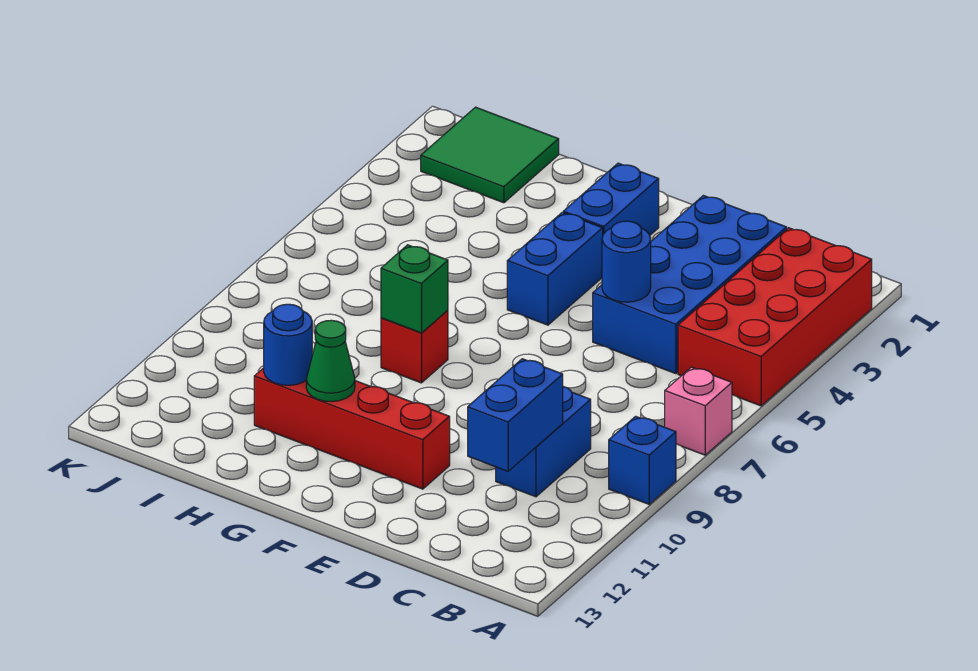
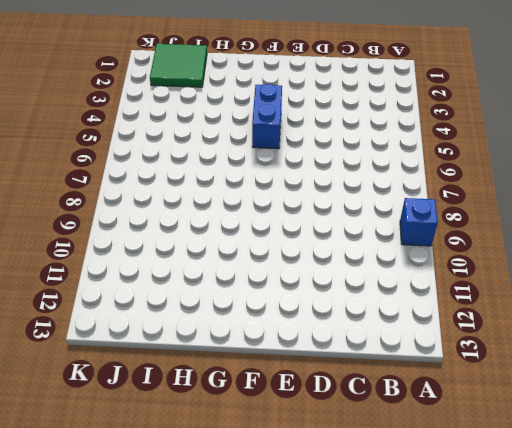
none -> red 2x4 brick [678,228,872,406]
none -> pink 1x1 brick [665,367,732,455]
none -> blue 2x4 brick [593,196,787,374]

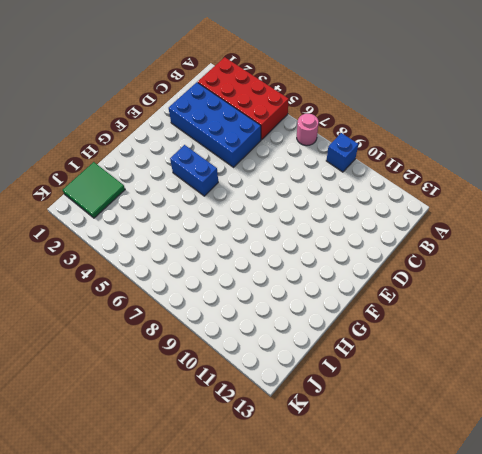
pink 1x1 round brick [297,114,319,146] -> pink 1x1 brick [665,367,732,455]
none -> blue 1x2 brick [496,387,591,497]
none -> red 1x4 brick [254,368,450,489]
none -> blue 1x2 brick [563,163,659,235]

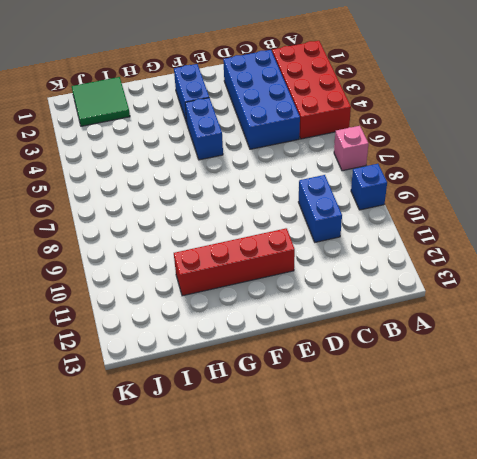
none -> red 1x1 brick [381,310,448,383]
none -> blue 1x2 brick [468,359,563,471]
none -> blue 1x1 round brick [602,221,651,302]

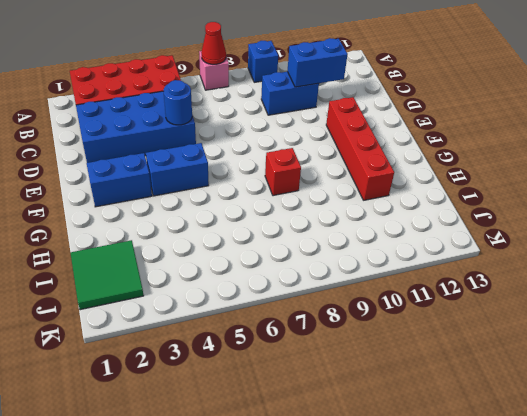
red 1x1 cone [201,22,226,64] -> none
none -> green 1x1 brick [381,245,448,333]
none -> green 1x1 cone [306,320,355,402]
none -> blue 1x1 round brick [264,304,312,385]

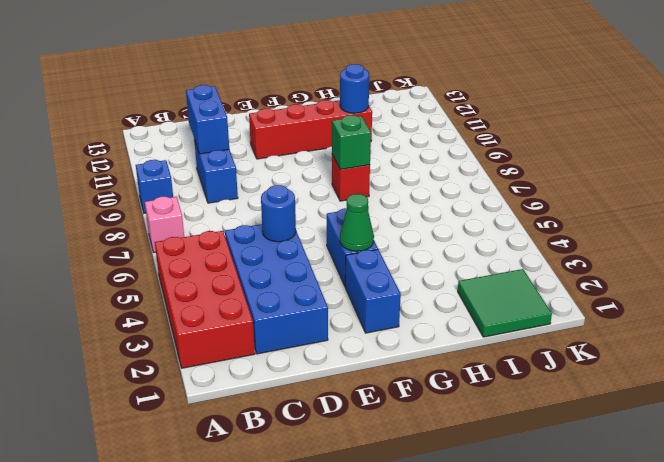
green 1x1 cone [340,194,374,251] -> green 1x1 cone moved to [306,320,355,402]

